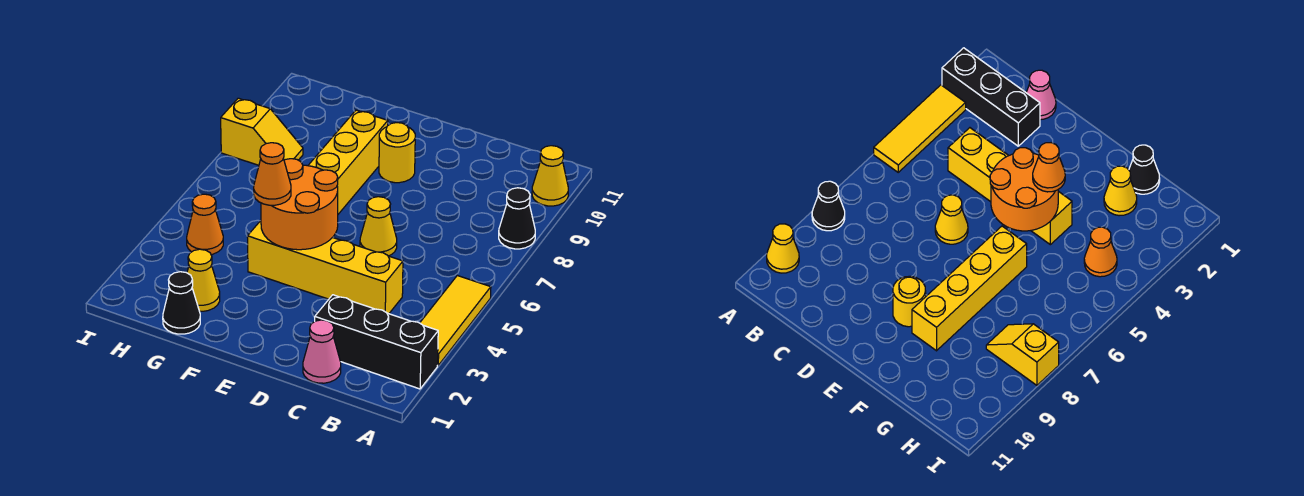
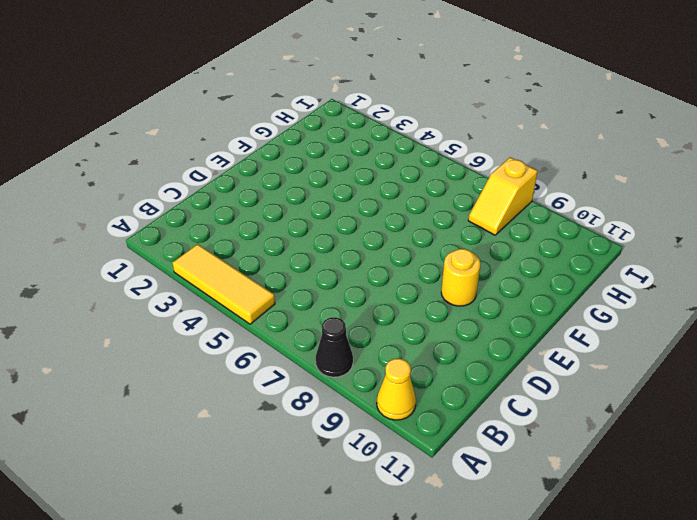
none -> black 1x3 brick [315,295,438,389]
none -> pink 1x1 cone [303,320,341,383]
none -> yellow 1x4 brick [247,221,403,314]

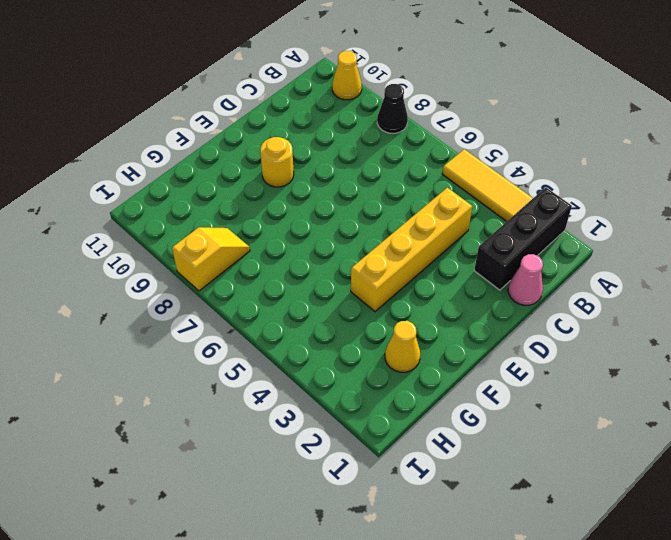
none -> yellow 1x1 cone [360,197,397,256]
none -> yellow 1x4 brick [308,110,388,214]
none -> black 1x1 cone [163,272,200,334]

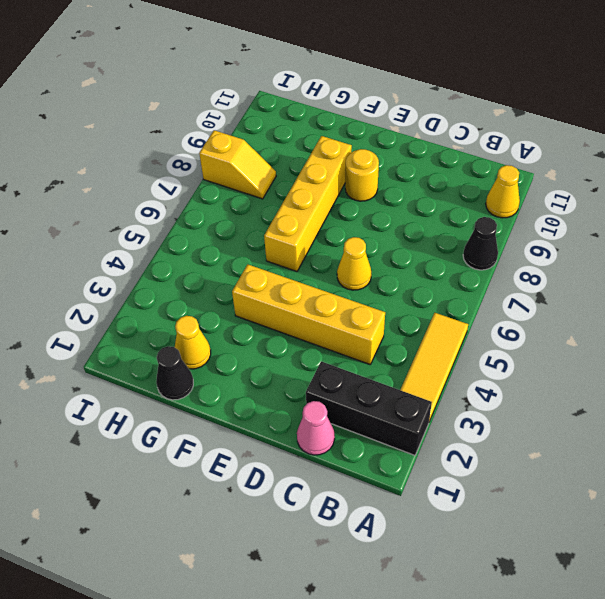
none -> orange 1x1 cone [187,194,223,255]
none -> orange 2x2 round brick [261,159,338,250]
none -> orange 1x1 cone [254,143,291,205]

